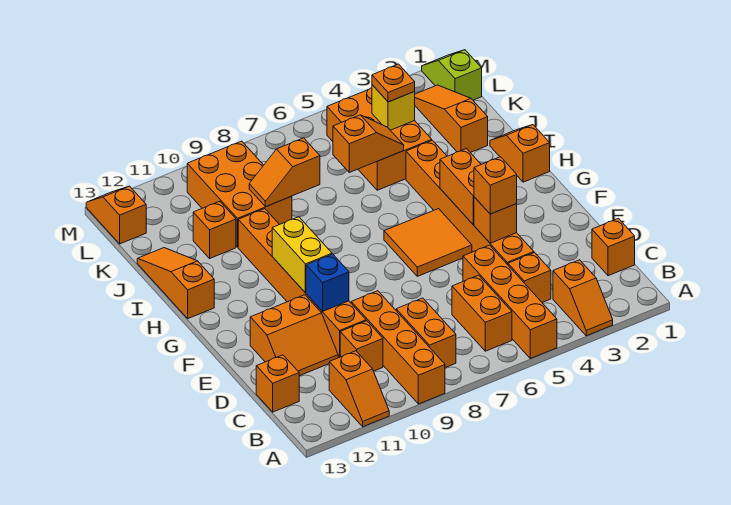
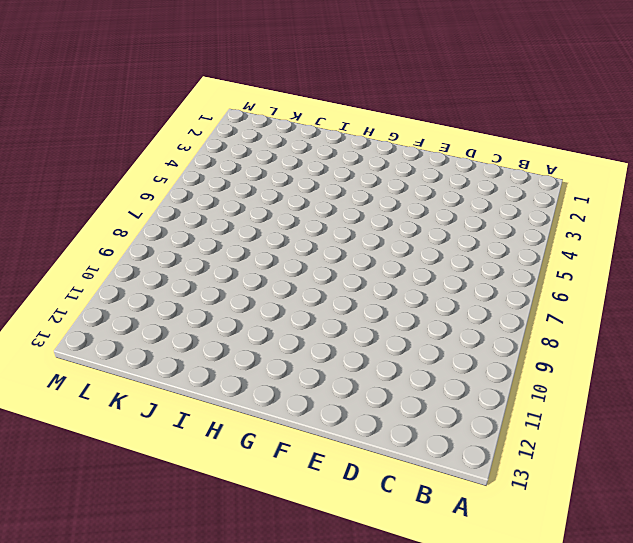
none -> orange 1x2 slope [553,260,613,336]
none -> orange 1x4 brick [463,245,557,358]
none -> orange 1x4 brick [351,291,445,404]
none -> orange 1x2 slope [329,351,389,427]

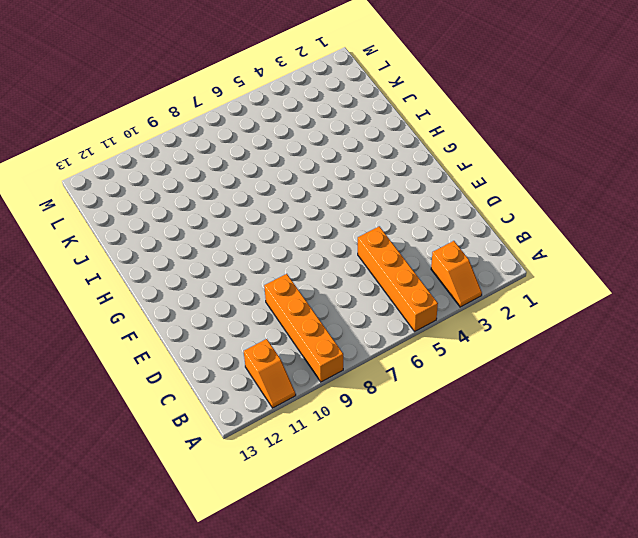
none -> orange 1x2 brick [452,275,512,351]
none -> orange 1x2 brick [396,298,456,368]
none -> orange 1x1 brick [592,218,635,276]
none -> orange 1x1 brick [508,253,551,303]

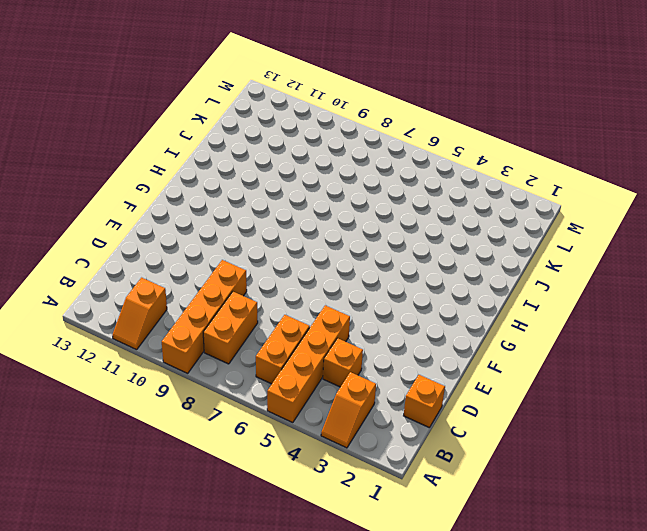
none -> orange 1x1 brick [340,321,383,371]
none -> orange 1x1 brick [256,355,299,412]
none -> orange 1x6 brick [406,140,534,265]
none -> orange 1x6 brick [238,209,366,358]

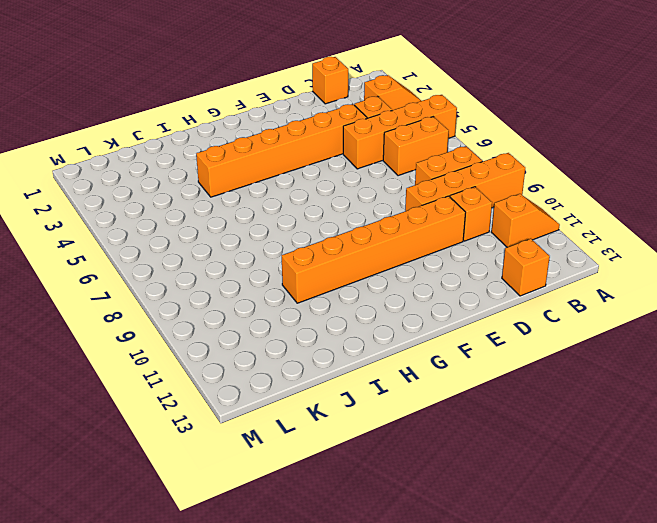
none -> orange 2x2 slope [250,295,338,376]
none -> orange 2x2 tile [384,209,472,276]
none -> orange 1x2 slope [490,125,550,182]
none -> orange 1x3 slope [137,248,214,319]

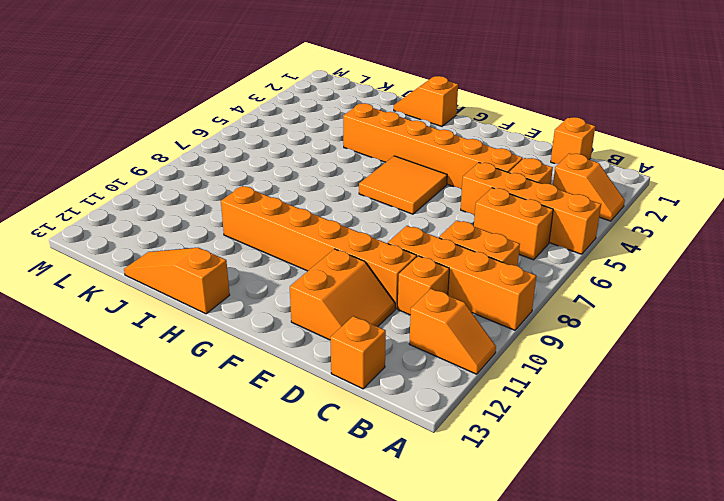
none -> orange 1x3 slope [415,85,488,153]
none -> orange 2x3 brick [327,88,432,190]
none -> orange 2x3 brick [187,141,292,247]
none -> orange 1x1 brick [193,201,236,258]

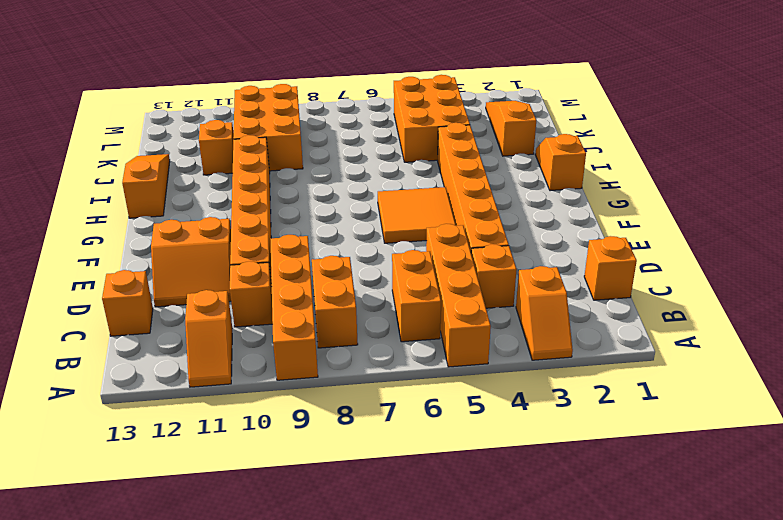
none -> lime 1x2 slope [422,50,482,100]
none -> orange 1x2 slope [86,186,146,244]
none -> orange 1x1 brick [474,197,517,243]
none -> blue 1x1 brick [306,254,349,311]

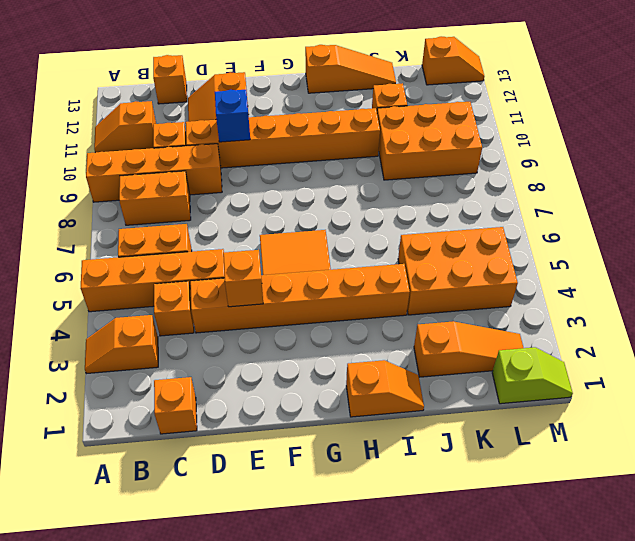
none -> orange 1x2 brick [440,149,481,224]
none -> yellow 1x2 brick [272,217,332,293]
none -> orange 1x2 slope [333,115,404,172]
none -> orange 1x2 slope [249,138,320,207]

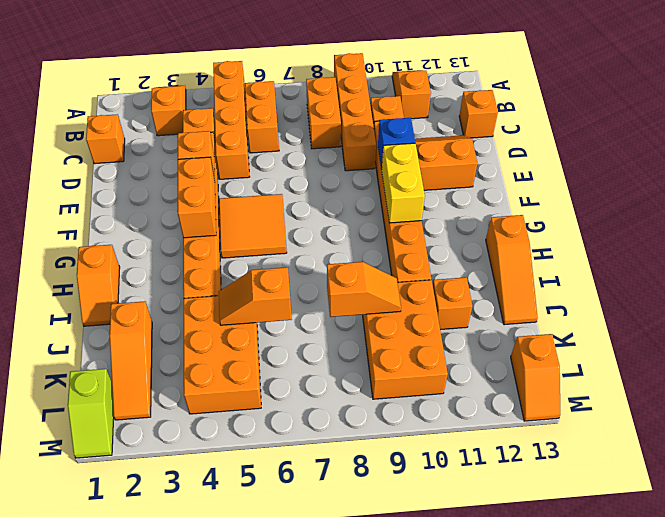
none -> yellow 1x1 brick [372,85,415,130]
none -> orange 1x1 brick [474,157,517,214]
none -> orange 1x1 plate [372,64,415,102]

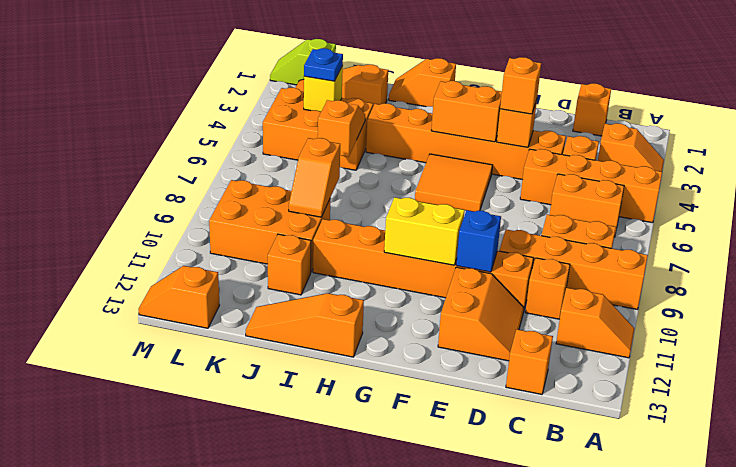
blue 1x1 plate [304,48,343,81] -> orange 1x1 plate [372,64,415,102]

